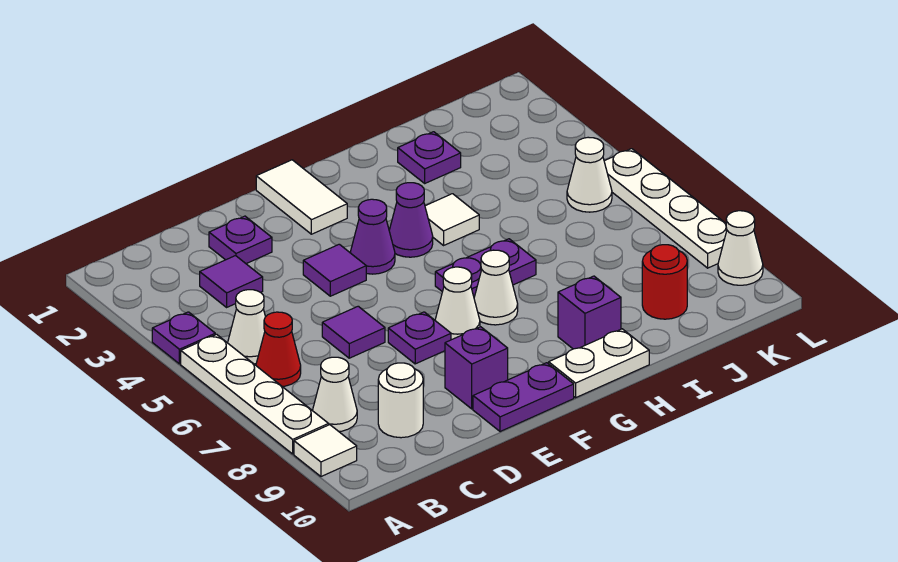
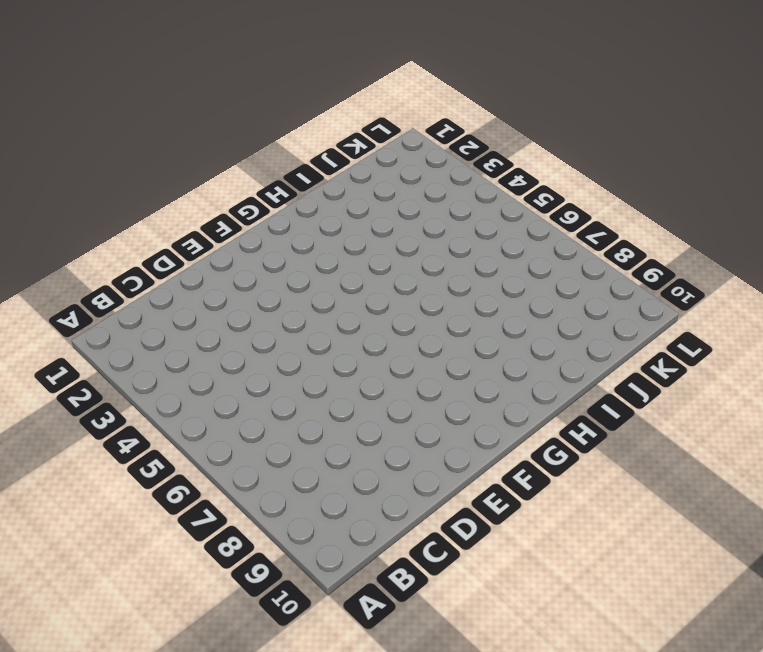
none -> purple 1x1 plate [152,312,215,364]
none -> white 1x4 plate [181,334,329,454]
none -> white 1x1 tile [294,425,357,476]

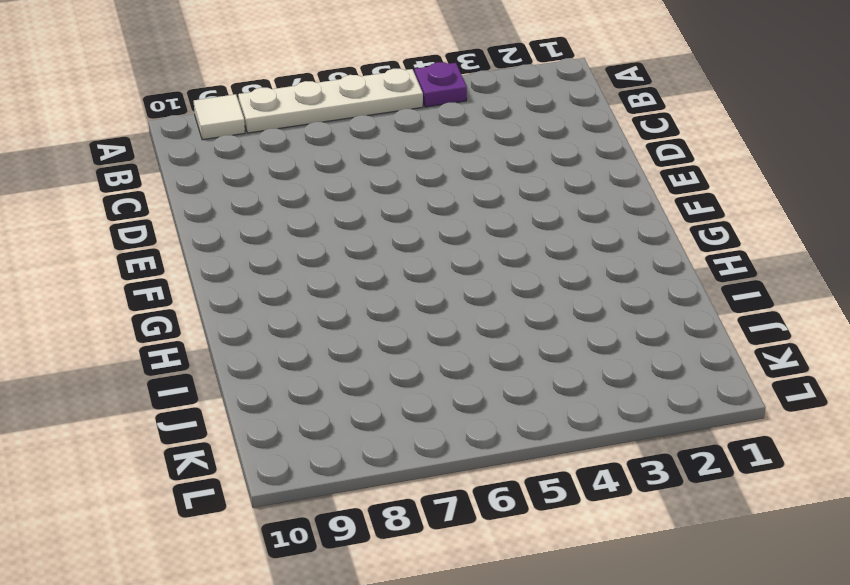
none -> white 1x1 cone [228,290,265,364]
none -> red 1x1 cone [256,312,301,386]
none -> white 1x1 cone [313,357,357,431]

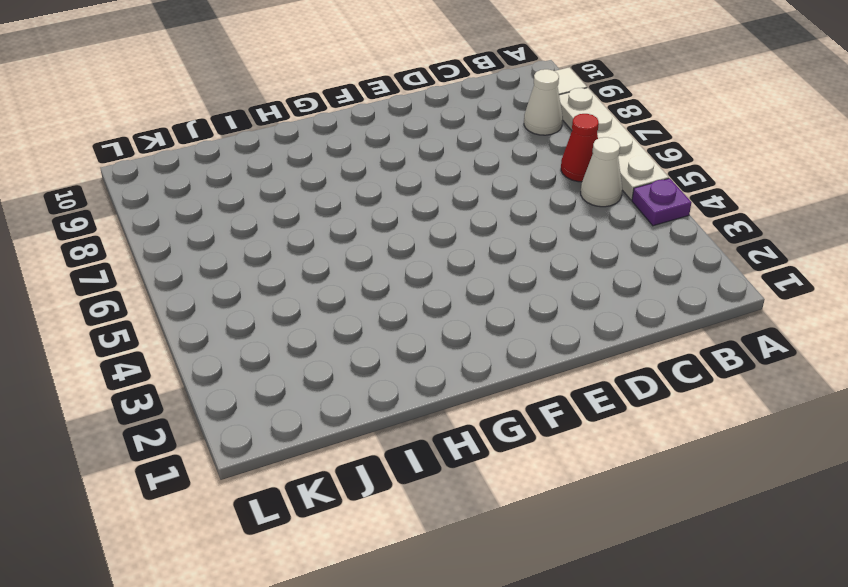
none -> purple 1x1 tile [200,256,263,307]
none -> white 1x1 round brick [378,363,423,438]
none -> purple 1x1 plate [209,216,272,264]

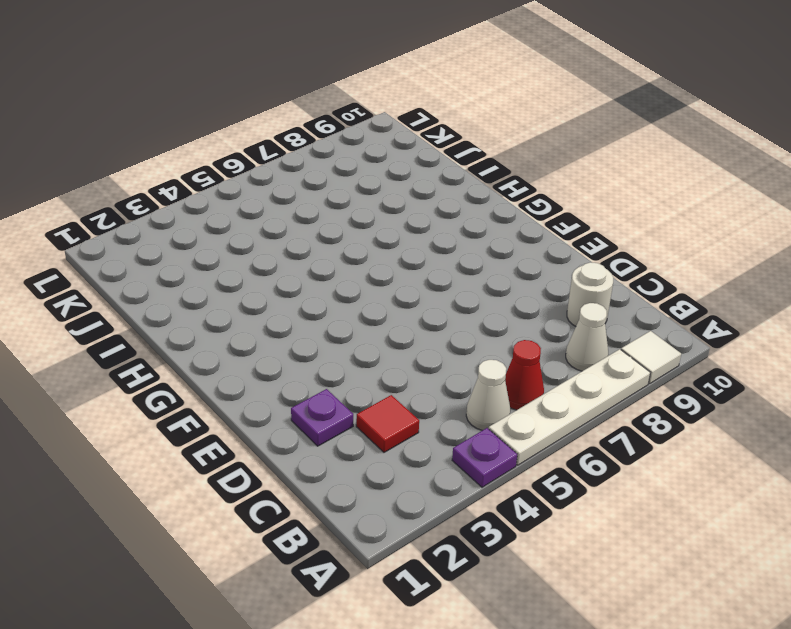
red 1x1 tile [356,395,419,452] -> purple 1x1 tile [200,256,263,307]
none -> purple 1x1 tile [322,306,385,358]
none -> purple 1x1 tile [303,244,366,296]
none -> purple 1x1 plate [388,312,451,364]

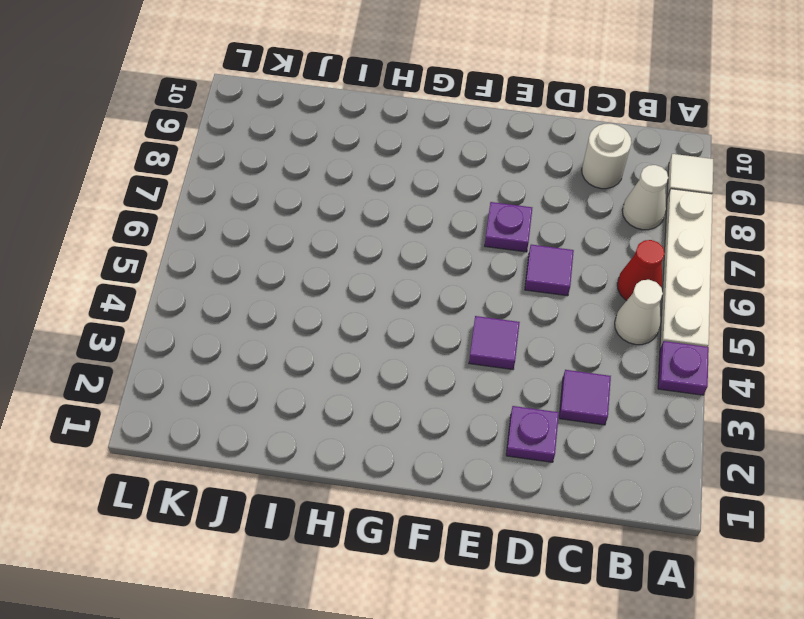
none -> purple 1x1 brick [445,327,508,409]
none -> purple 1x2 plate [473,363,574,432]
none -> white 1x2 tile [256,160,347,234]

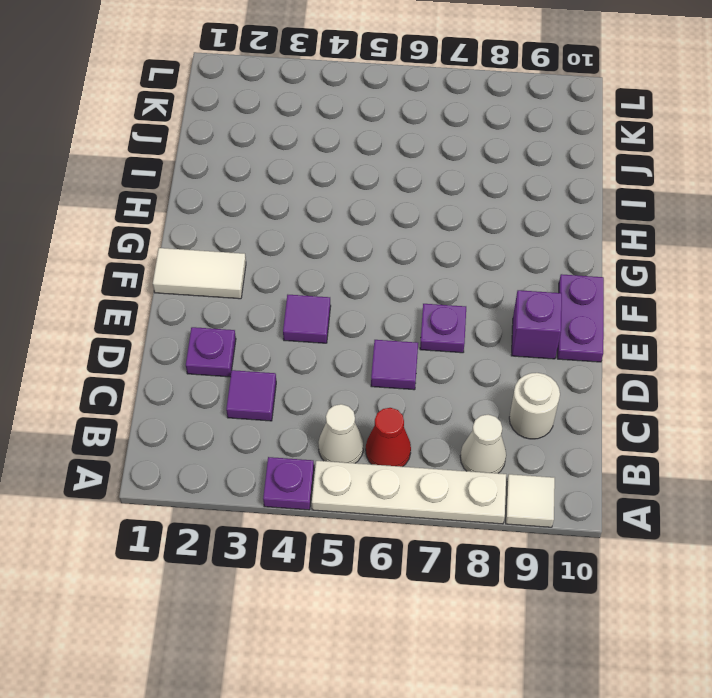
none -> purple 1x1 cone [350,199,395,274]
none -> white 1x1 cone [435,267,480,340]
none -> purple 1x1 cone [389,183,433,257]

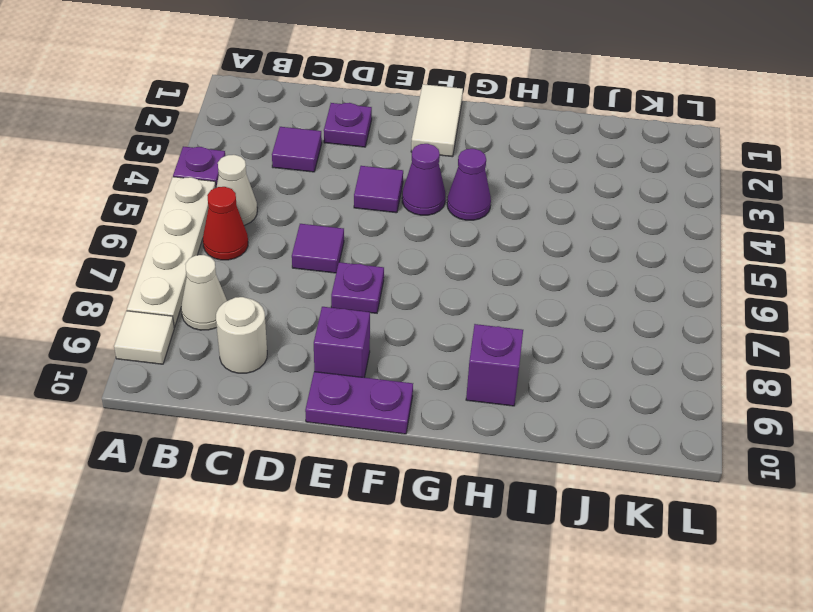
none -> white 1x1 cone [435,267,480,340]
none -> purple 1x2 plate [435,239,536,297]
none -> white 1x1 cone [474,250,518,325]

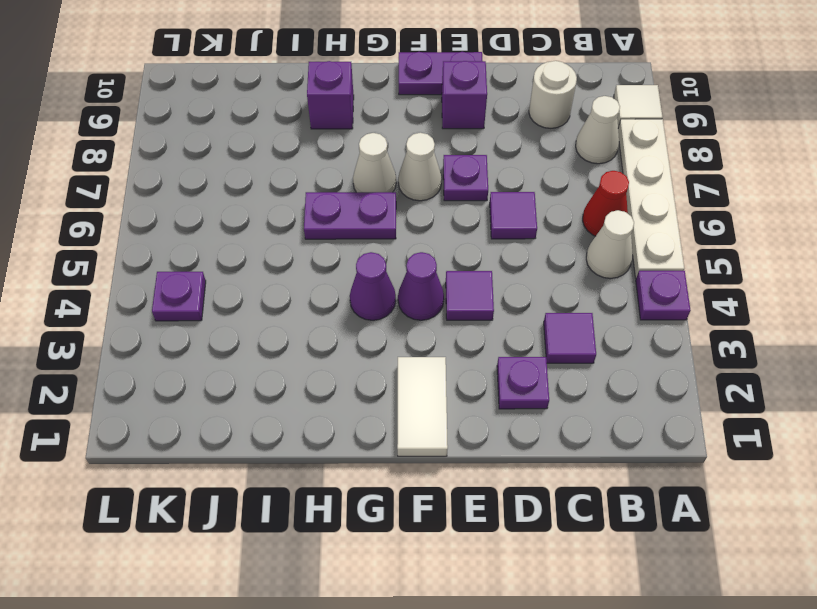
purple 1x1 plate [152,272,206,321] -> purple 1x1 plate moved to [398,132,461,183]
none -> white 1x2 plate [549,329,649,398]
none -> white 1x1 tile [425,194,479,245]
none -> red 1x1 round brick [642,245,687,319]

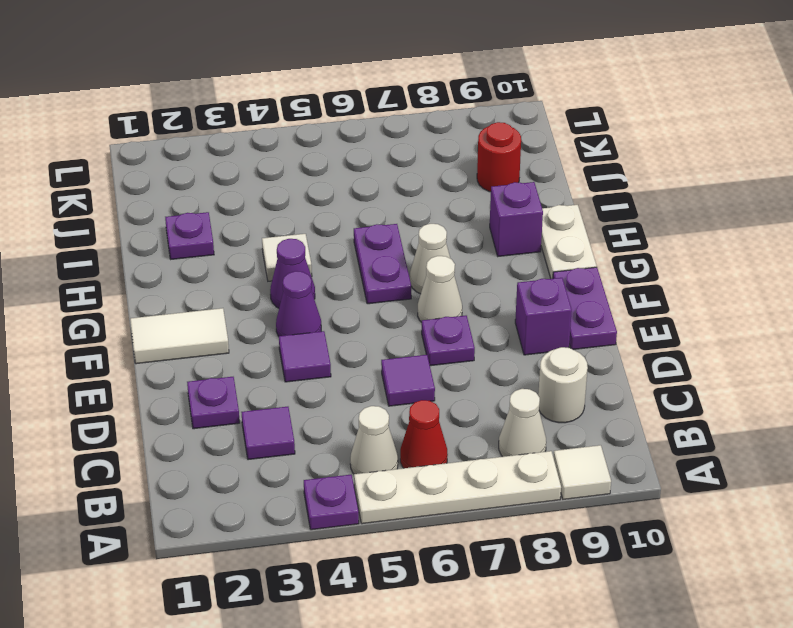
none -> white 1x1 cone [567,137,612,212]
none -> white 1x4 plate [604,149,727,268]
none -> white 1x1 cone [718,211,763,285]

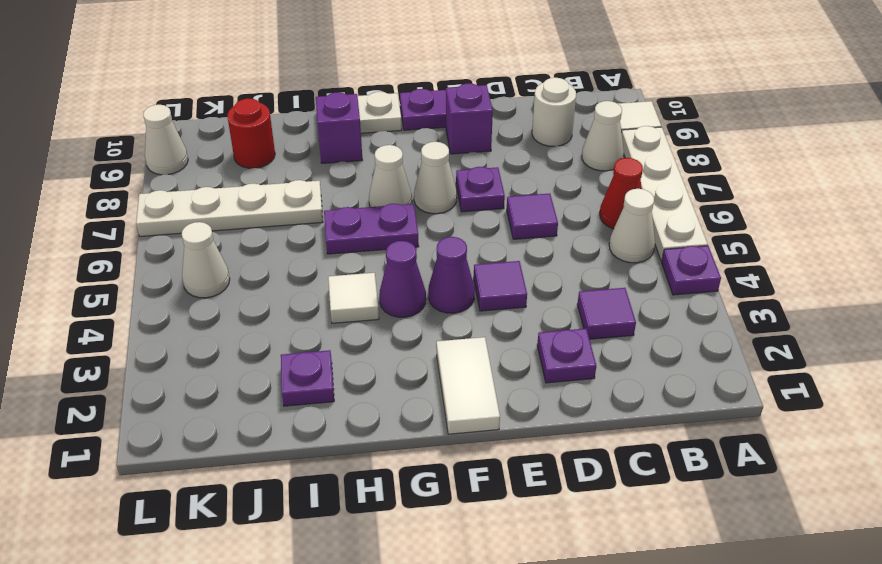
white 1x4 plate [136,180,323,237] -> white 1x4 plate turned to [604,149,727,268]

